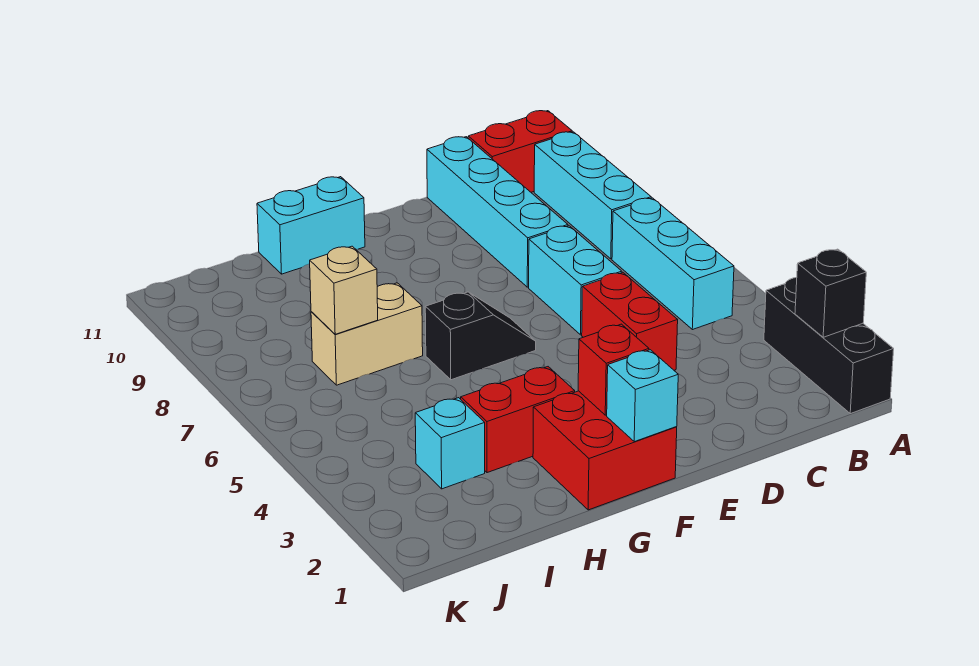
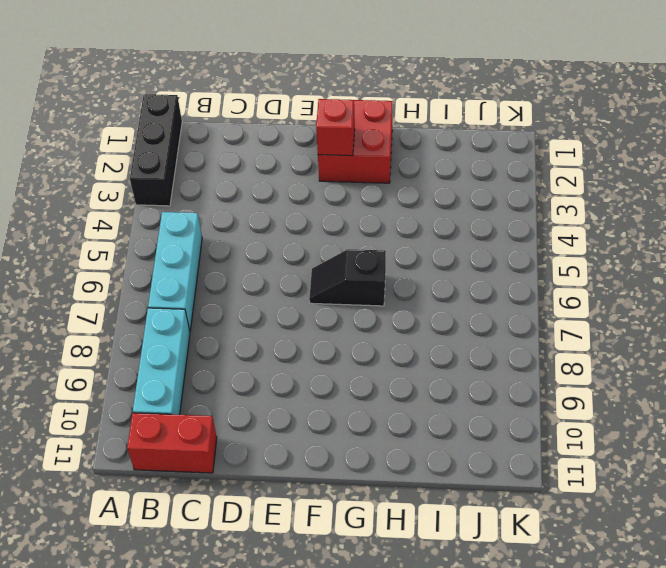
none -> red 1x2 brick [582,273,678,370]
none -> cyan 1x2 brick [529,226,622,335]
none -> cyan 1x4 brick [427,137,568,287]

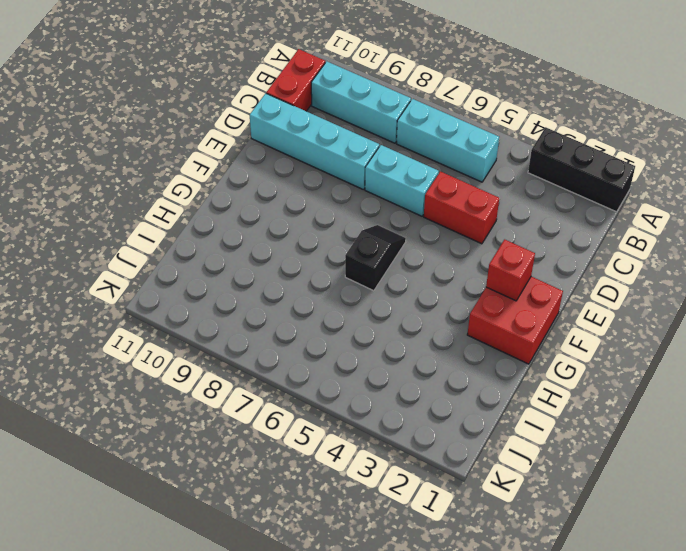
none -> red 1x2 brick [461,367,575,473]
none -> cyan 1x2 brick [257,177,365,274]
none -> tan 1x2 brick [311,283,423,385]

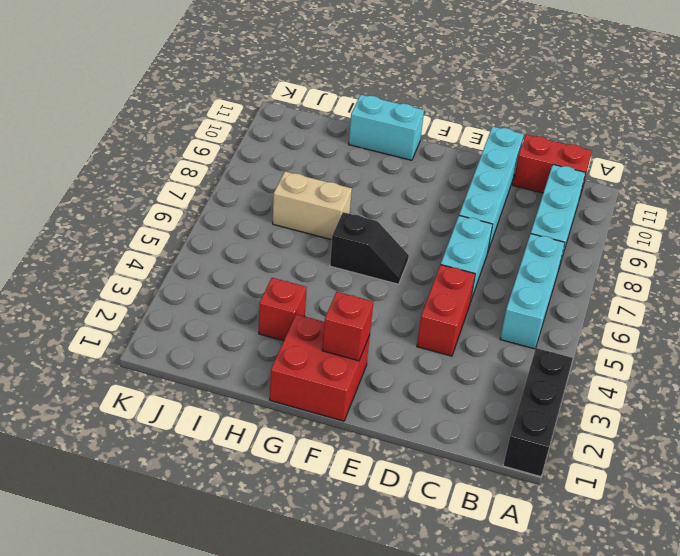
red 1x1 brick [259,278,307,341] -> red 1x2 brick [461,367,575,473]
none -> cyan 1x1 brick [415,398,485,489]
none -> black 1x1 brick [795,249,866,337]
none -> cyan 1x1 brick [607,350,678,442]

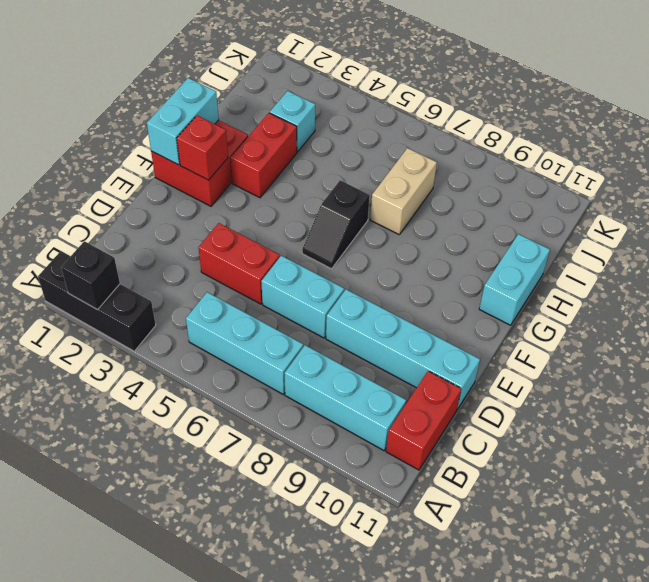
cyan 1x2 brick [147,78,219,165] -> cyan 1x1 brick [607,350,678,442]
none -> tan 1x1 brick [310,246,378,334]

